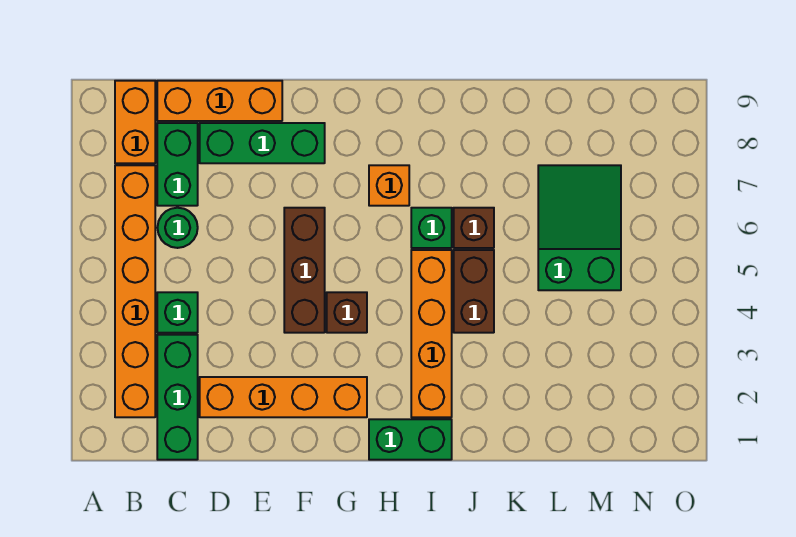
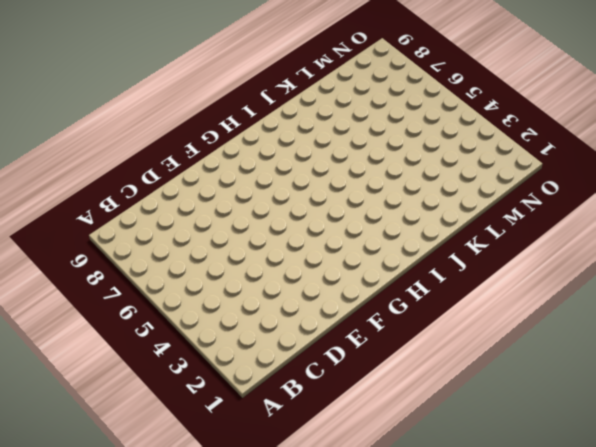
none -> orange 1x6 brick [115,165,155,417]
none -> orange 1x2 brick [115,81,155,163]
none -> green 1x3 brick [157,335,198,460]

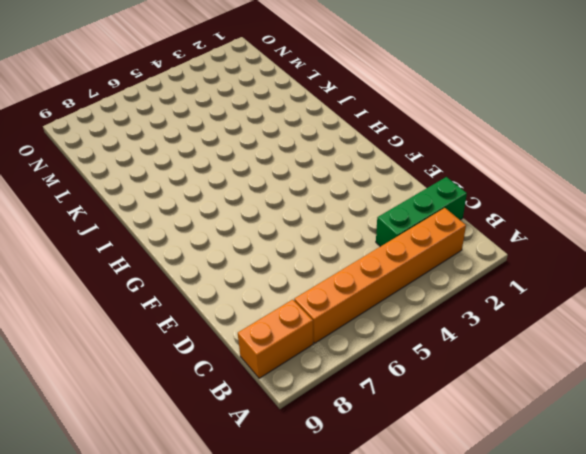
none -> green 1x1 brick [157,292,198,333]
none -> green 1x1 round brick [157,208,198,248]
none -> green 1x2 brick [157,123,198,206]

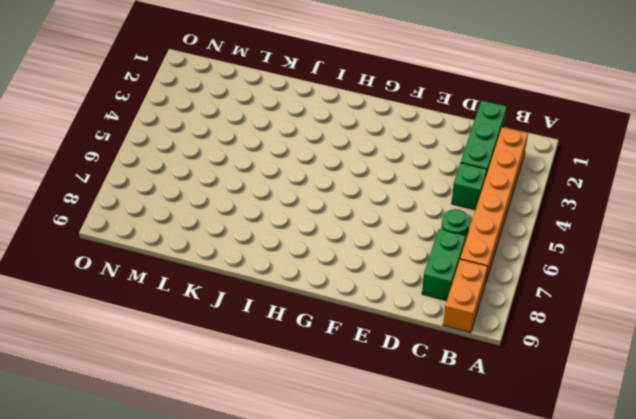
none -> orange 1x3 brick [157,81,282,121]
none -> orange 1x4 brick [200,377,367,417]
none -> green 1x3 brick [200,123,325,163]

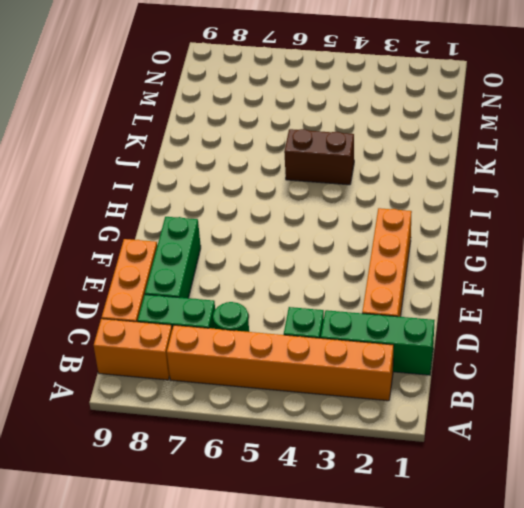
none -> brown 1x3 brick [284,208,325,333]
none -> brown 1x1 brick [327,292,367,333]
none -> green 1x2 brick [369,419,452,460]

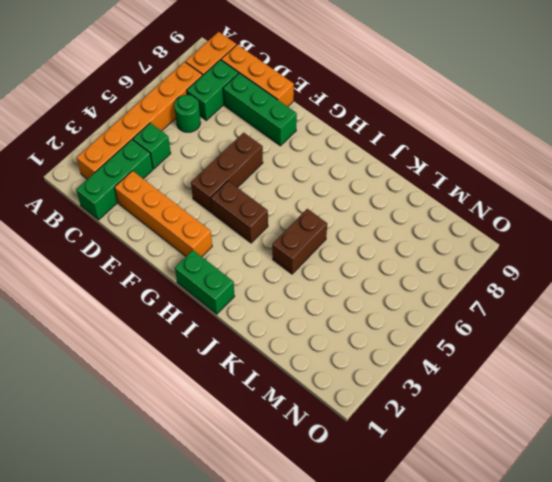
brown 1x2 brick [211,181,268,243] -> brown 1x1 brick [327,292,367,333]
none -> orange 1x1 brick [369,165,409,206]
none -> orange 1x4 brick [411,250,452,417]
none -> green 1x1 brick [411,208,452,248]

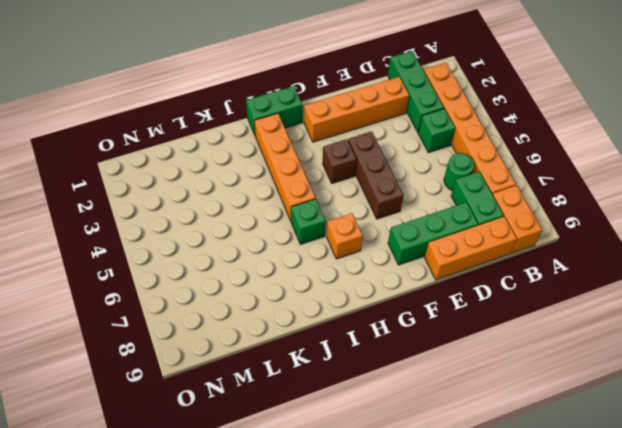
none -> brown 1x2 brick [454,250,494,333]
none -> brown 1x1 brick [454,208,494,248]
none -> green 2x3 slope [538,165,621,290]

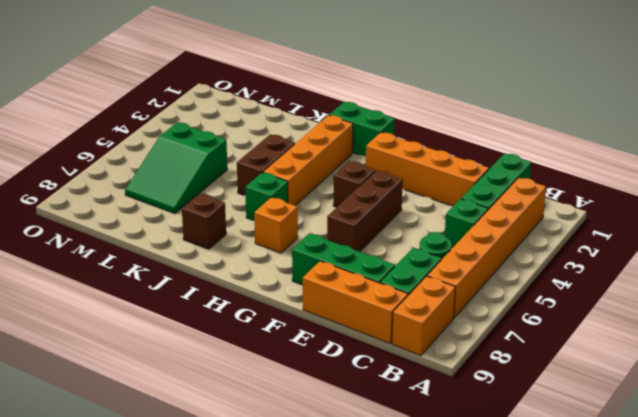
brown 1x1 brick [182,194,226,249] -> brown 1x1 brick moved to [454,208,494,248]

